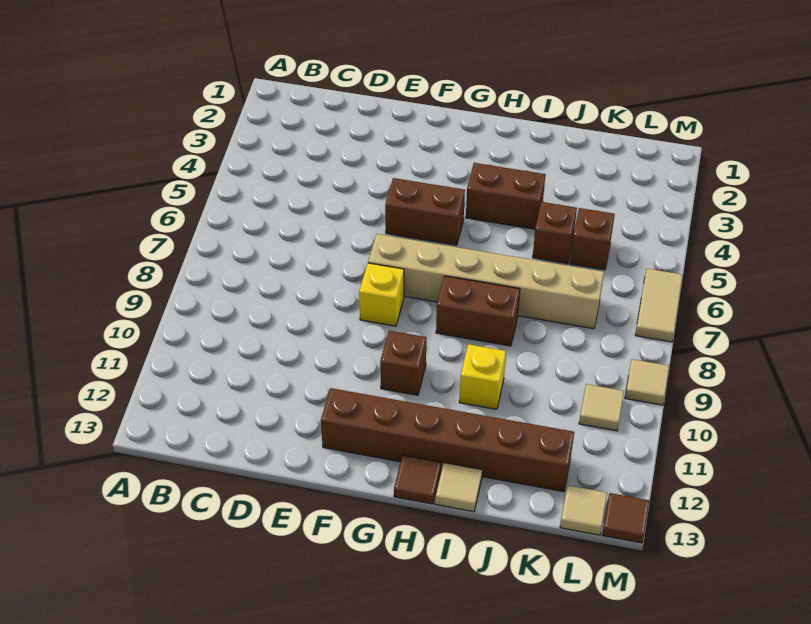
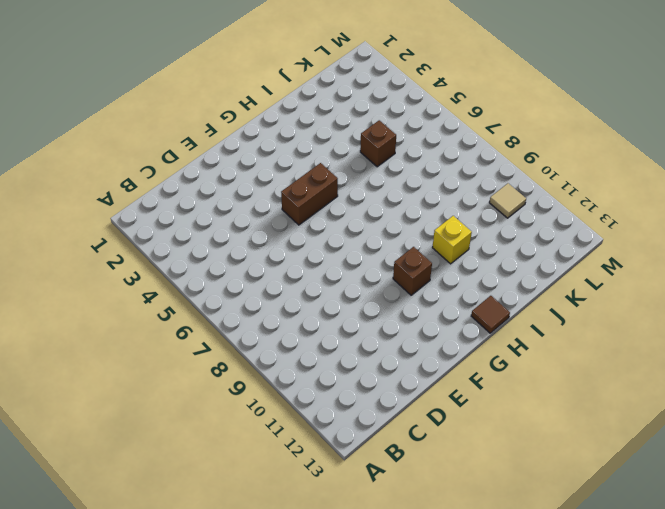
none -> tan 1x6 brick [368,234,604,329]
none -> yellow 1x1 brick [359,263,404,326]
none -> brown 1x6 brick [321,388,574,492]

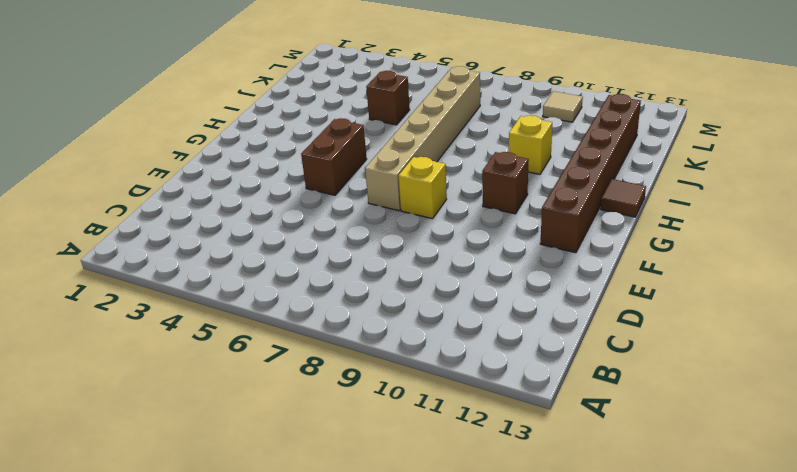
none -> brown 1x2 brick [466,163,545,229]
none -> brown 1x2 brick [436,276,520,346]
none -> tan 1x1 tile [435,463,482,512]

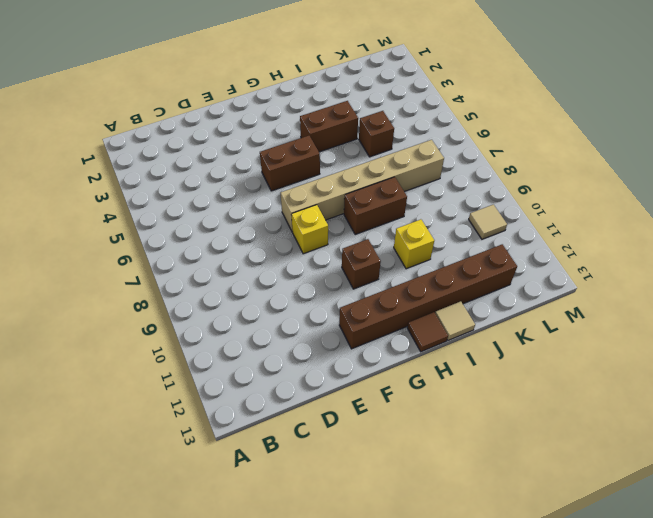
none -> brown 1x1 brick [570,208,615,270]
none -> tan 1x1 tile [560,485,607,535]
none -> tan 1x2 tile [635,269,683,342]

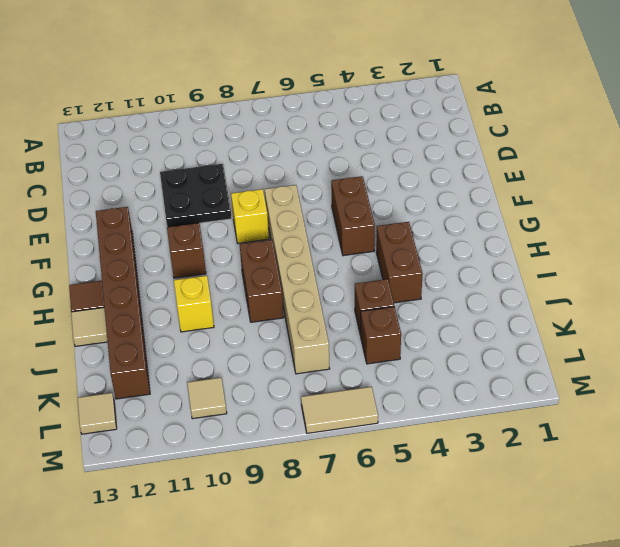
black 2x2 plate [160,164,232,227] -> none
none -> tan 1x1 tile [625,359,669,405]
none -> brown 1x1 tile [602,493,649,543]

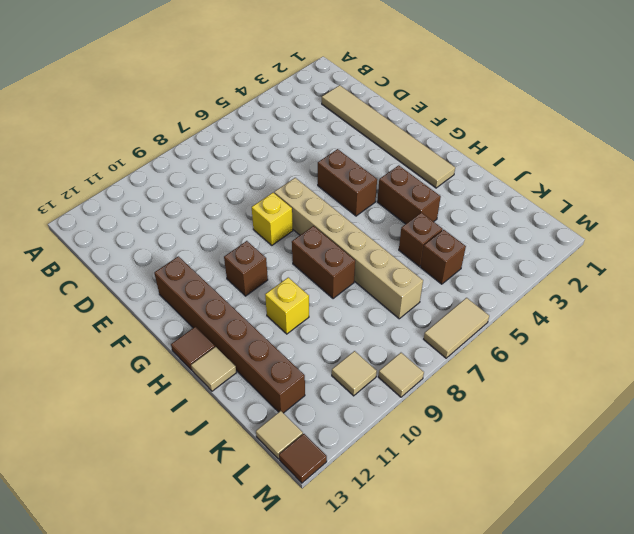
tan 1x6 tile [322,85,455,188] -> none

